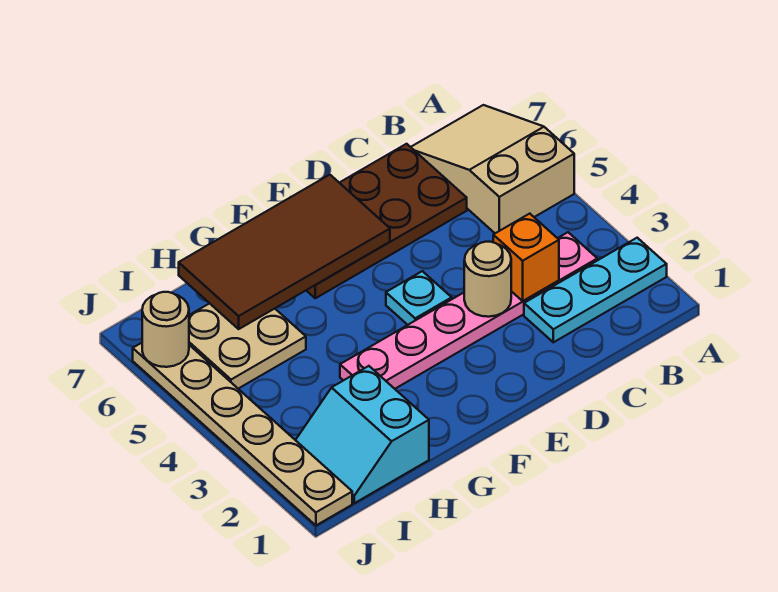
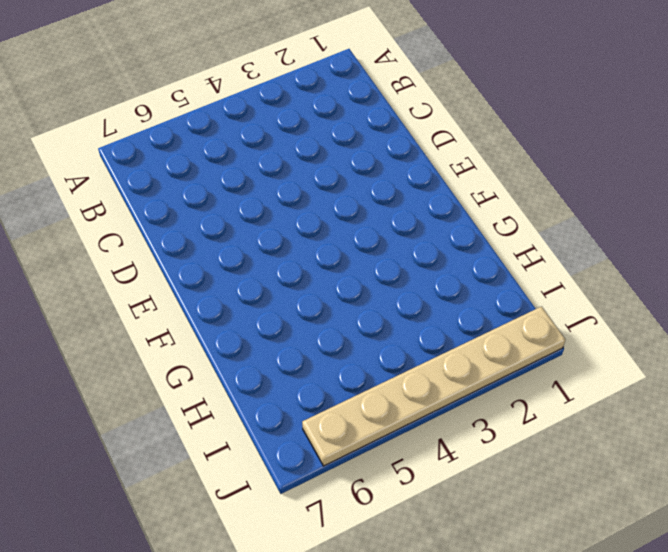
none -> cyan 1x3 plate [524,238,667,342]
none -> tan 2x3 slope [411,105,574,233]
none -> pink 1x6 plate [340,232,597,389]

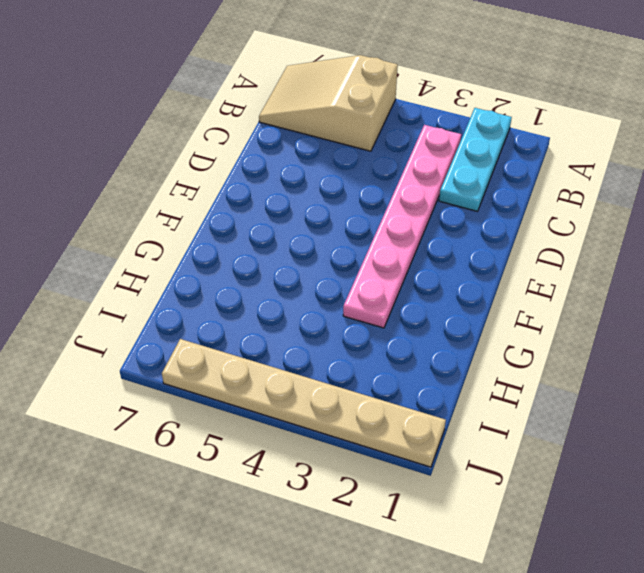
none -> brown 2x4 plate [306,144,467,298]
none -> cyan 1x1 plate [386,271,452,325]
none -> cyan 2x2 slope [296,366,429,503]

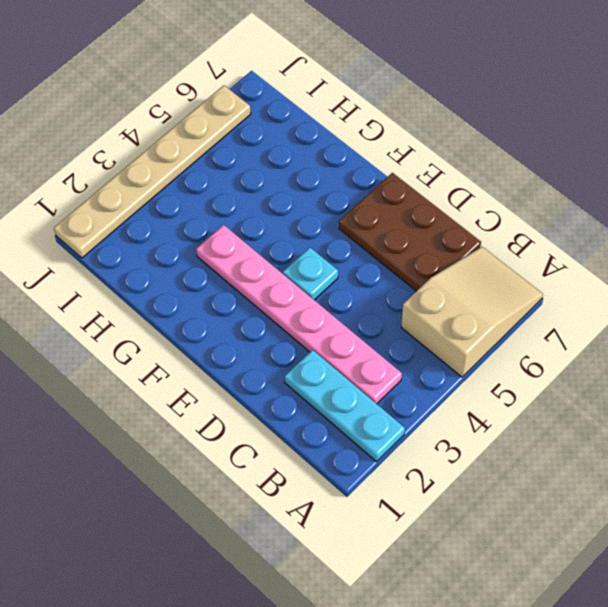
brown 2x3 plate [339,173,481,291] -> brown 2x4 plate [306,144,467,298]
none -> cyan 2x2 slope [296,366,429,503]
none -> tan 2x2 plate [189,303,306,389]
none -> orange 1x1 brick [493,214,559,301]

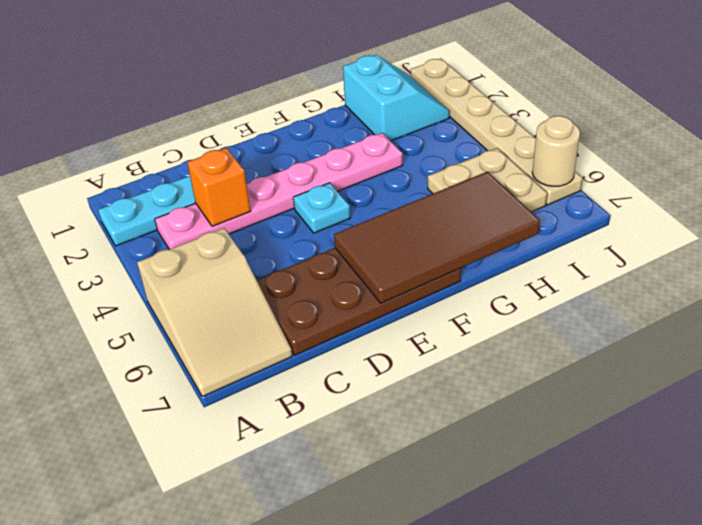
none -> tan 1x1 round brick [464,242,511,317]

